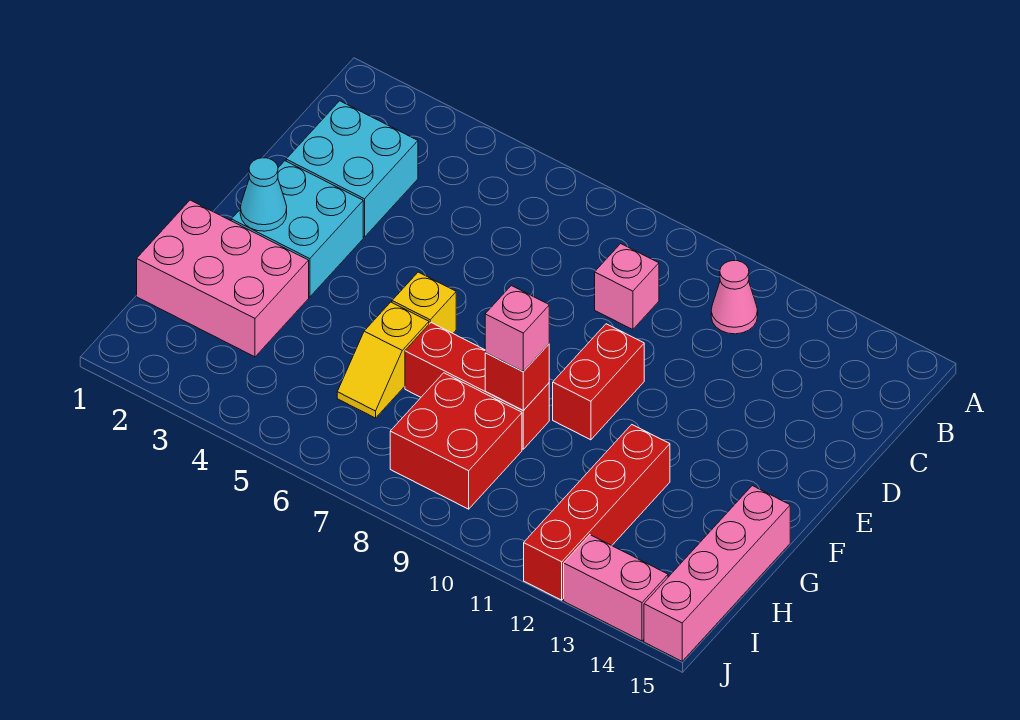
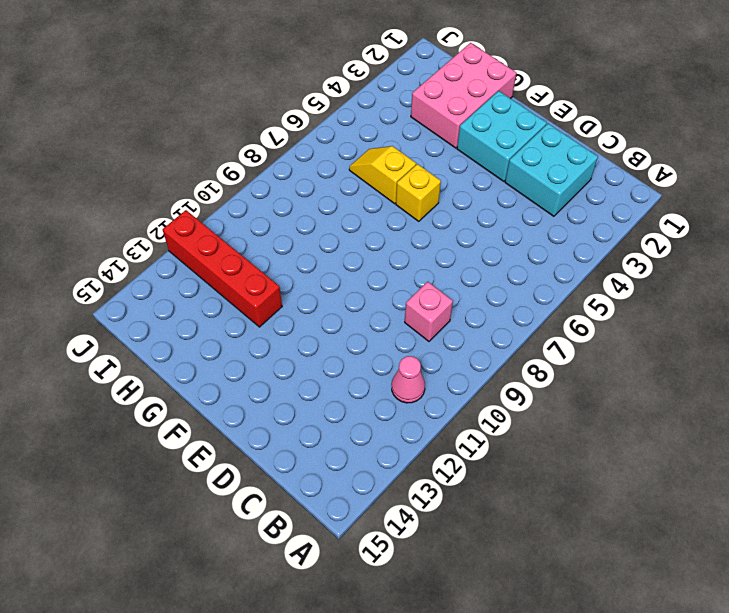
none -> red 1x2 brick [553,324,644,440]
none -> red 1x3 brick [405,323,549,449]
none -> pink 1x4 brick [644,486,790,661]

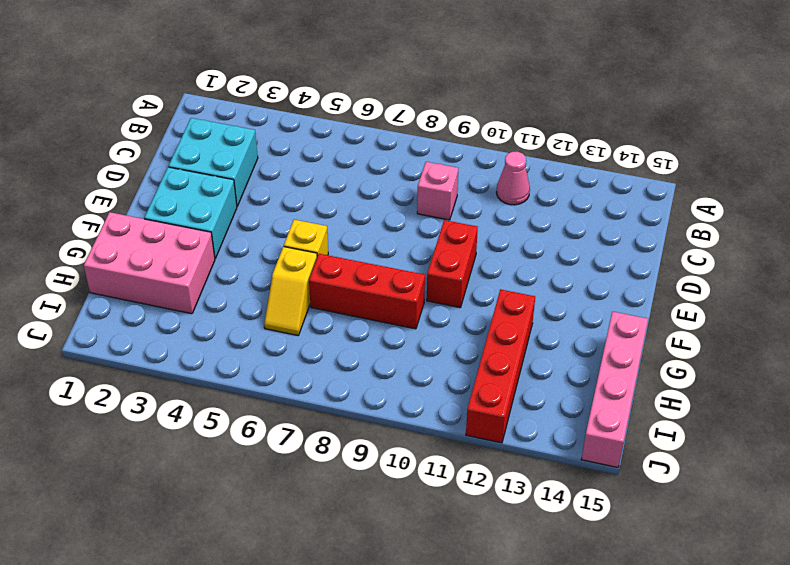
none -> red 2x2 brick [390,373,522,509]
none -> pink 1x2 brick [564,535,668,641]
none -> cyan 1x1 cone [240,158,287,231]

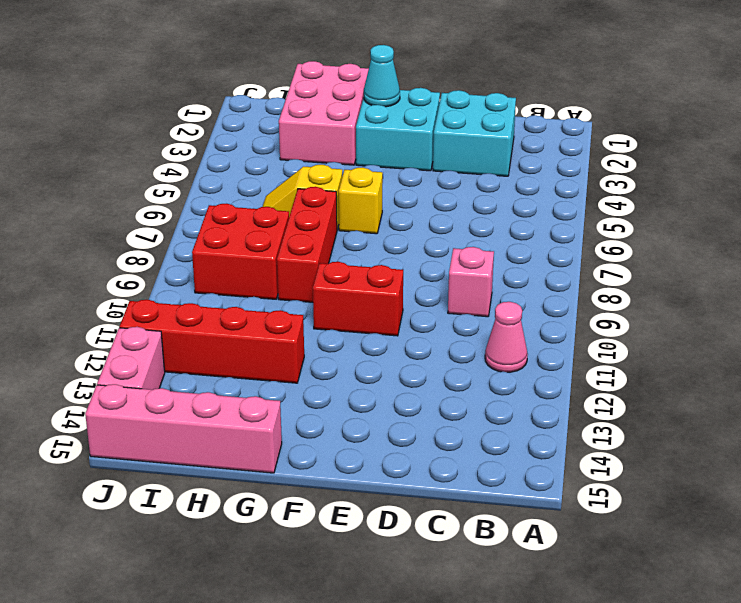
none -> red 1x1 brick [485,344,549,411]
none -> pink 1x1 brick [485,286,549,372]

